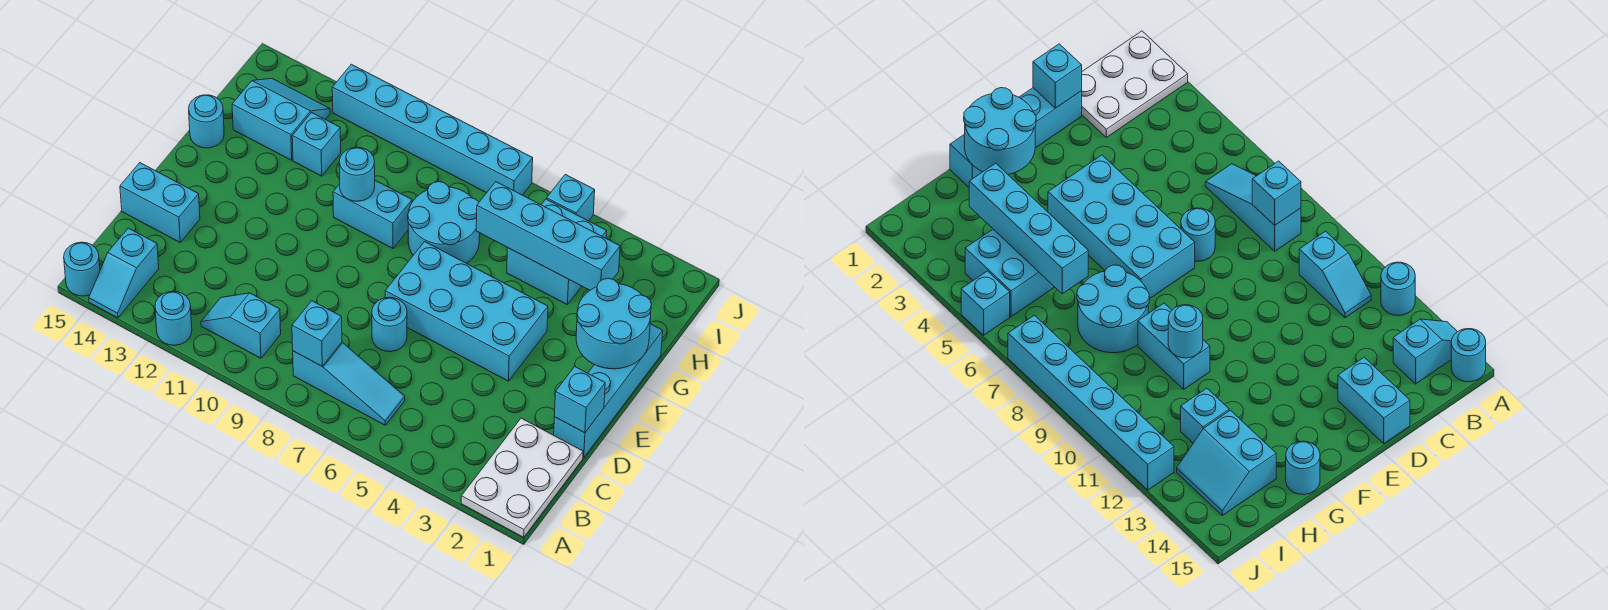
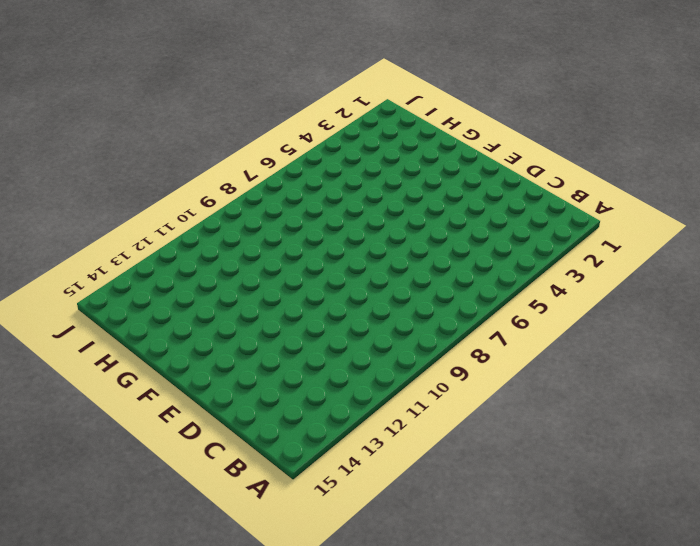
none -> white 2x3 plate [461,418,583,537]
none -> cyan 1x1 round brick [155,291,192,345]
none -> cyan 1x2 slope [89,228,159,318]

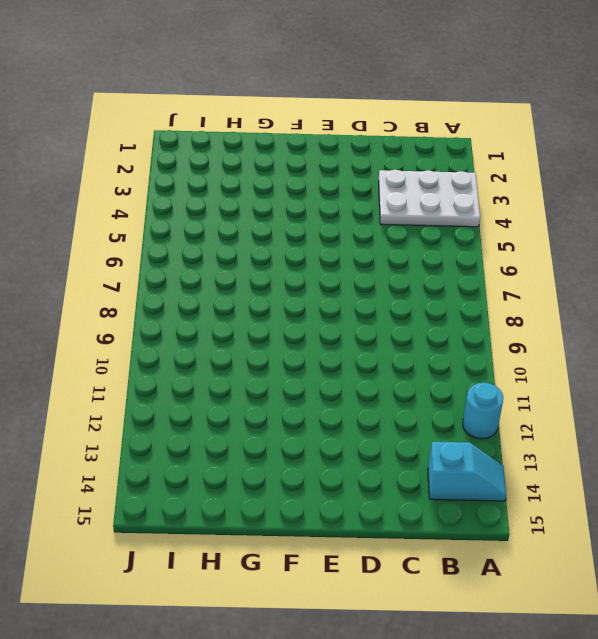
white 2x3 plate [379,170,480,227] -> white 2x3 plate moved to [461,418,583,537]
none -> cyan 1x1 round brick [64,242,100,296]
none -> cyan 1x3 slope [293,342,405,425]
none -> cyan 1x2 slope [201,293,281,358]

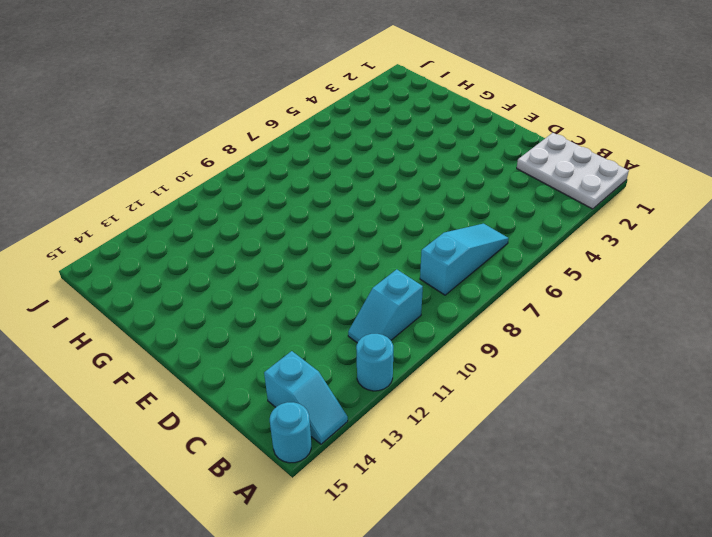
none -> cyan 1x4 brick [554,324,663,458]
none -> cyan 1x1 round brick [372,297,407,352]
none -> cyan 1x2 brick [120,163,200,242]

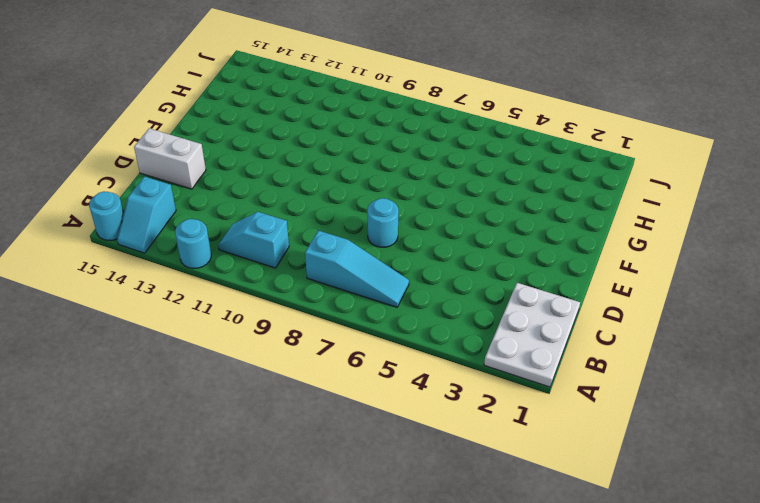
white 1x2 brick [134,129,206,189] -> cyan 1x2 brick [120,163,200,242]
none -> cyan 1x4 brick [554,324,663,458]
none -> cyan 2x4 brick [385,242,548,381]
none -> cyan 2x2 round brick [408,182,480,263]

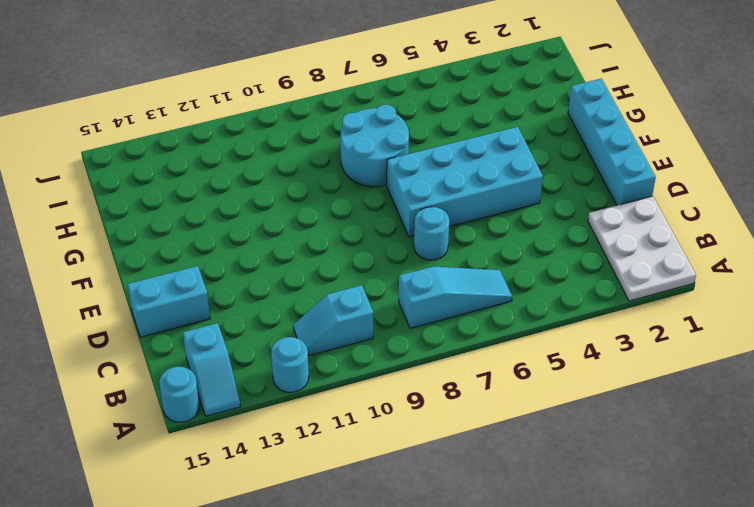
none -> cyan 1x2 brick [333,180,412,248]
none -> cyan 1x1 round brick [189,95,224,148]
none -> cyan 2x2 brick [507,199,607,305]

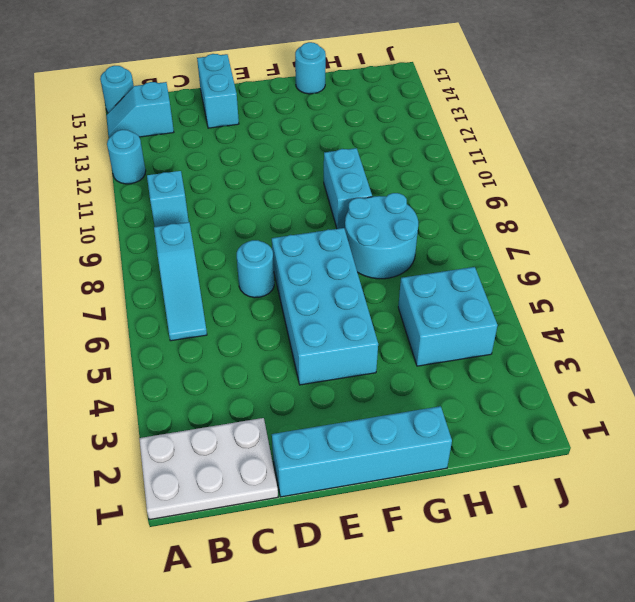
none -> cyan 1x1 brick [292,113,341,176]
none -> cyan 2x2 slope [232,79,330,160]
none -> cyan 1x1 brick [547,174,595,221]

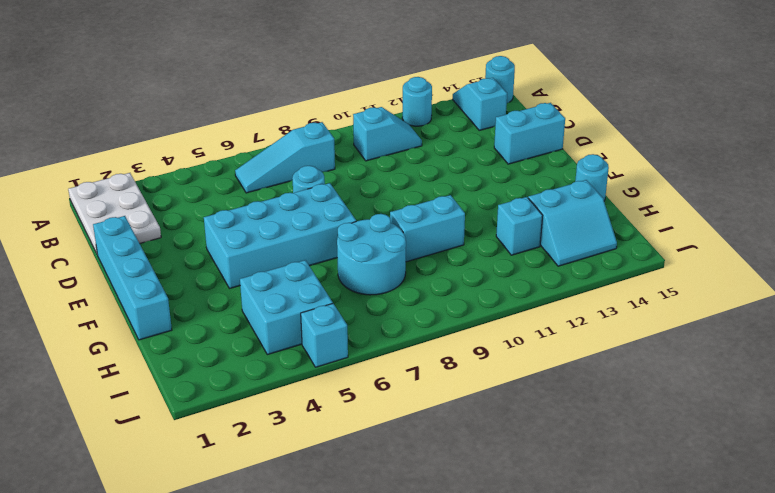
none -> cyan 1x6 brick [332,64,533,195]
none -> cyan 1x1 brick [292,301,342,366]
none -> cyan 1x1 brick [554,367,605,433]

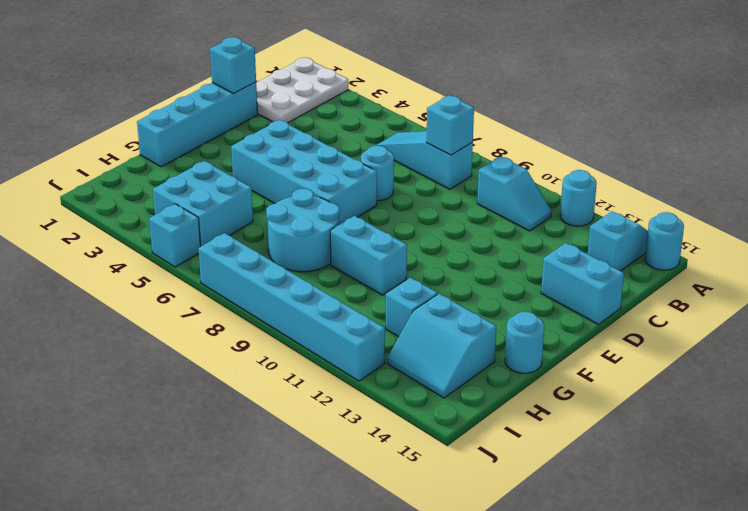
none -> cyan 2x2 round brick [576,278,651,369]
none -> cyan 1x1 round brick [339,147,375,201]
none -> cyan 1x4 brick [476,182,620,290]

